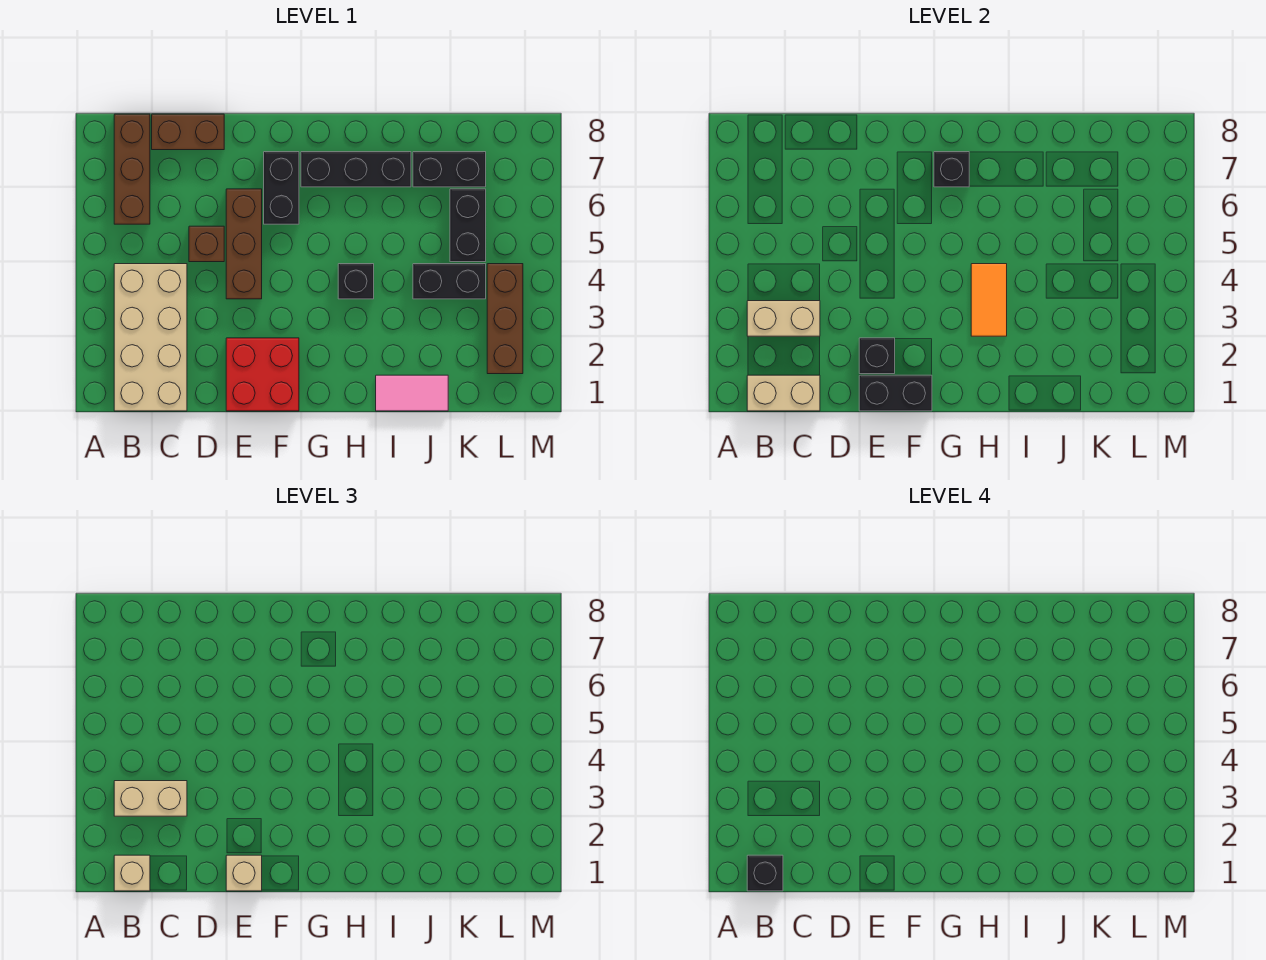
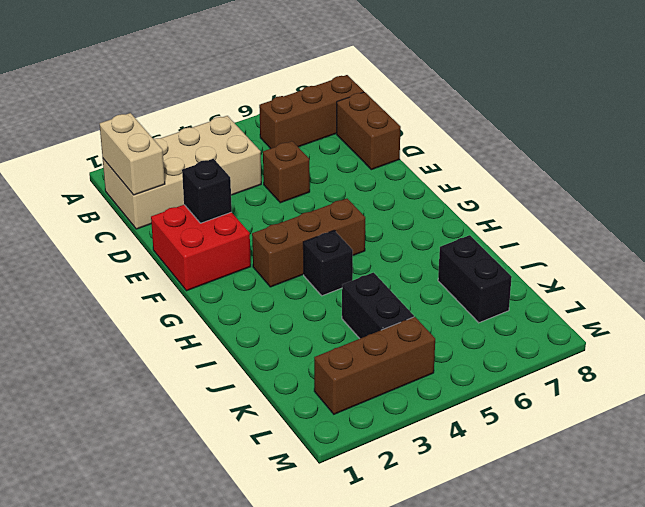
brown 1x3 brick [252,199,365,287] -> brown 1x3 brick moved to [226,189,262,299]
none -> black 1x2 brick [264,152,299,224]
none -> black 1x3 brick [301,152,411,187]
none -> pink 1x2 tile [376,375,448,411]

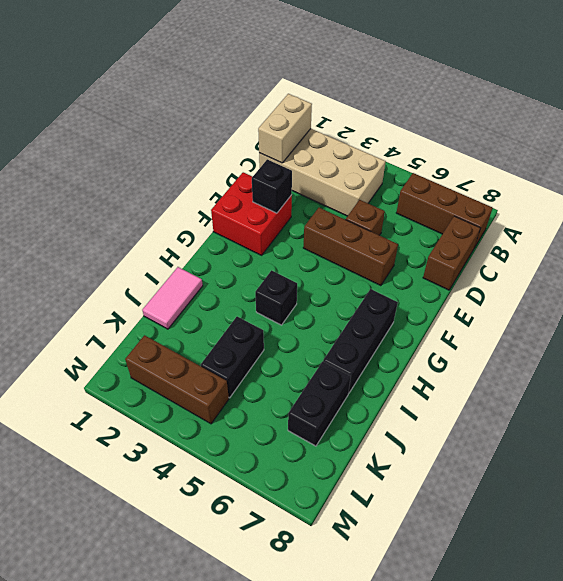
none -> black 1x2 brick [264,152,299,224]
none -> black 1x2 brick [450,189,486,262]
none -> tan 1x2 brick [747,301,820,336]

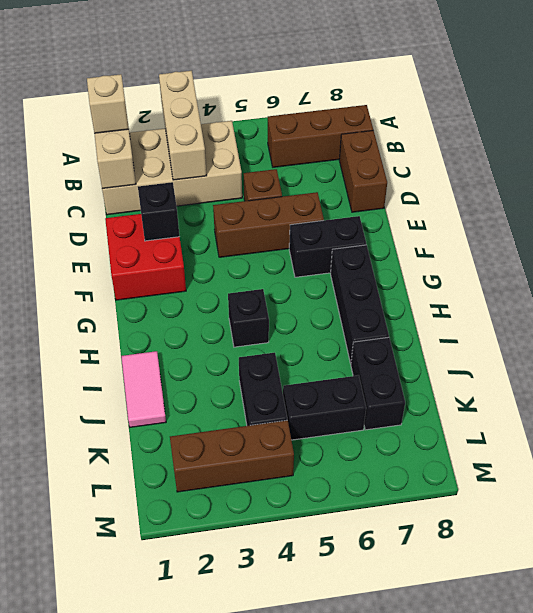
tan 1x3 brick [159,71,207,180] -> tan 1x2 brick [747,301,820,336]
none -> black 1x2 brick [859,375,932,411]
none -> black 1x1 brick [934,152,969,187]
none -> orange 1x2 tile [971,264,1007,336]

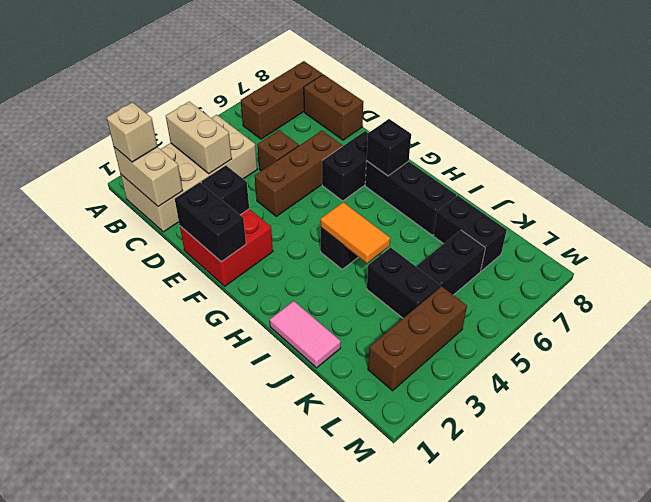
orange 1x2 tile [320,202,390,263] -> orange 1x2 tile turned to [971,264,1007,336]
none -> tan 1x2 brick [114,781,187,816]
none -> tan 1x1 brick [226,855,262,891]
none -> black 1x1 brick [747,855,783,891]

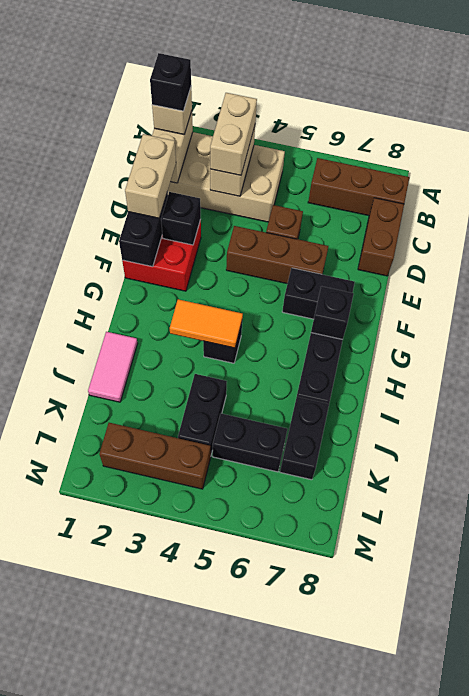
tan 1x2 brick [125,134,176,218] -> tan 1x1 brick [226,855,262,891]

